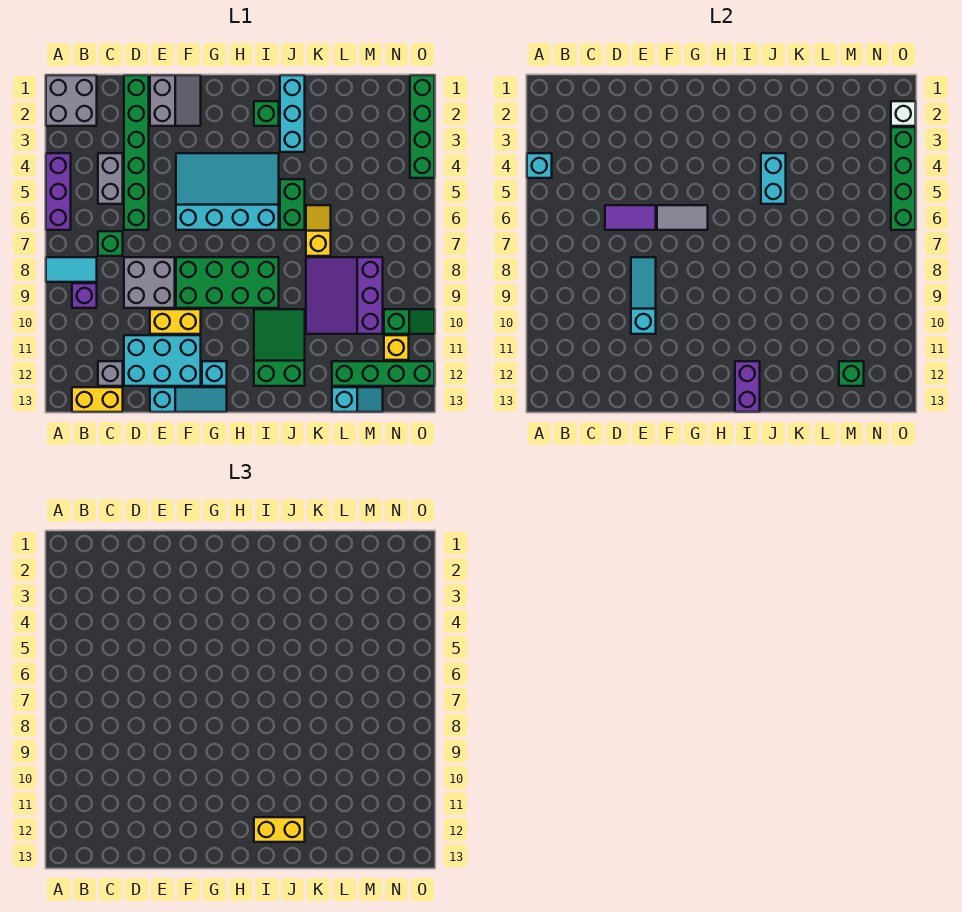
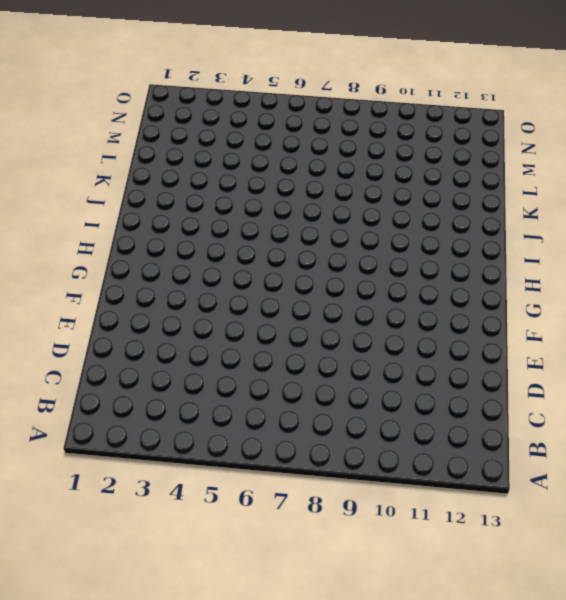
none -> grey 2x2 brick [46,75,97,126]
none -> purple 1x3 brick [46,153,71,230]
none -> cyan 1x2 tile [46,257,97,282]
none -> purple 1x1 brick [72,283,97,308]

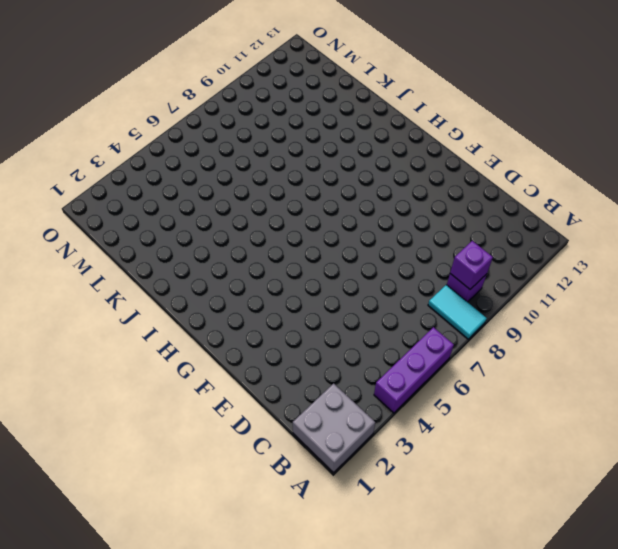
purple 1x1 brick [450,241,493,289] -> none
none -> yellow 1x2 brick [72,387,123,412]
none -> grey 1x2 brick [98,153,123,204]
none -> green 1x1 brick [98,231,123,256]
none -> grey 1x1 brick [98,361,123,386]

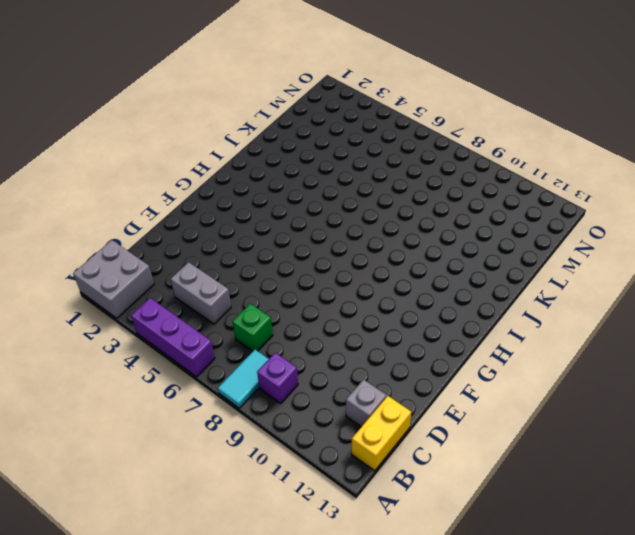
none -> green 1x6 brick [124,75,149,230]
none -> grey 2x2 brick [124,257,175,308]
none -> cyan 2x3 brick [124,335,201,386]
none -> grey 2x2 slope [150,75,201,126]

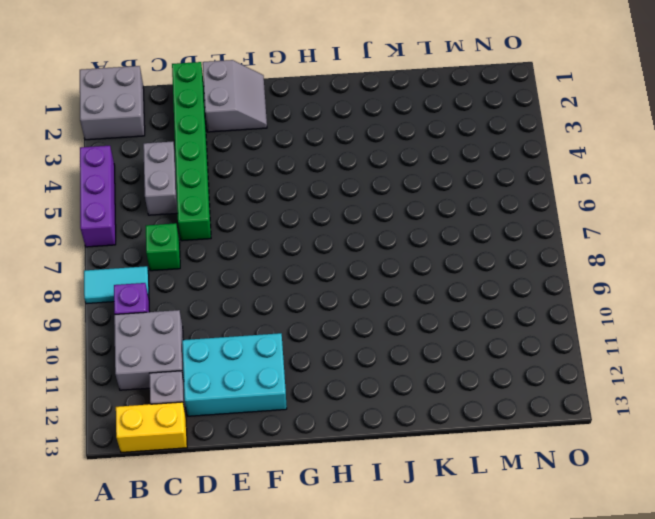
grey 2x2 brick [114,310,184,390] -> grey 2x2 brick moved to [124,257,175,308]
none -> yellow 1x2 brick [150,309,201,334]
none -> cyan 1x3 slope [150,387,227,412]
none -> cyan 3x4 slope [176,153,279,230]
none -> green 2x4 brick [176,257,279,308]

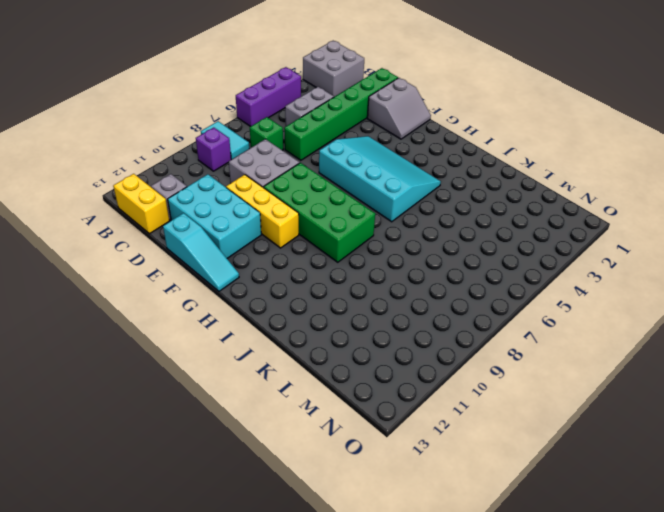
yellow 1x3 brick [226,175,299,248] -> yellow 1x2 brick [150,309,201,334]
none -> cyan 1x1 brick [202,361,227,386]
none -> green 1x1 brick [254,101,279,126]
none -> green 2x3 slope [254,309,305,386]
none -> cyan 1x3 brick [280,75,305,152]

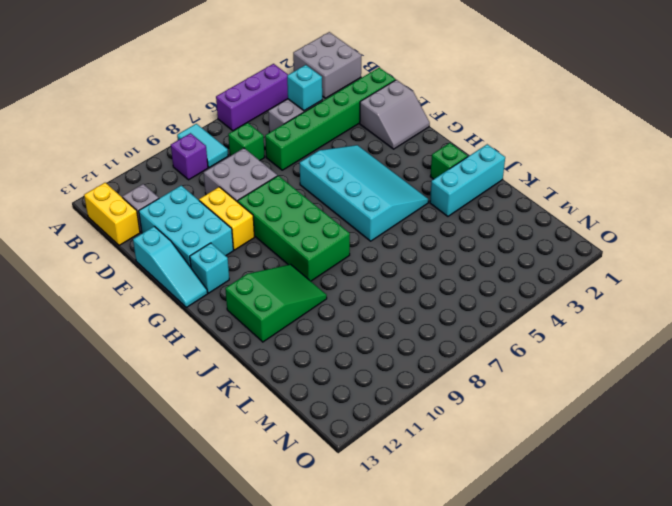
cyan 1x1 brick [287,65,322,111] -> cyan 1x1 brick moved to [527,153,552,178]
none -> green 1x2 brick [280,179,305,230]
none -> yellow 1x2 slope [306,205,331,256]
none -> purple 3x3 slope [306,257,383,334]
none -> green 1x4 brick [332,361,435,386]

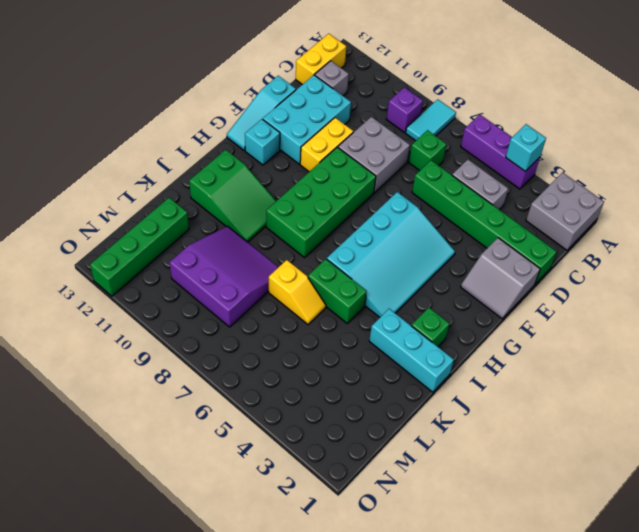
none -> cyan 1x2 slope [332,387,383,412]
none -> green 1x2 slope [384,309,435,334]
none -> yellow 1x1 brick [384,335,409,360]
none -> green 1x4 brick [410,75,435,178]

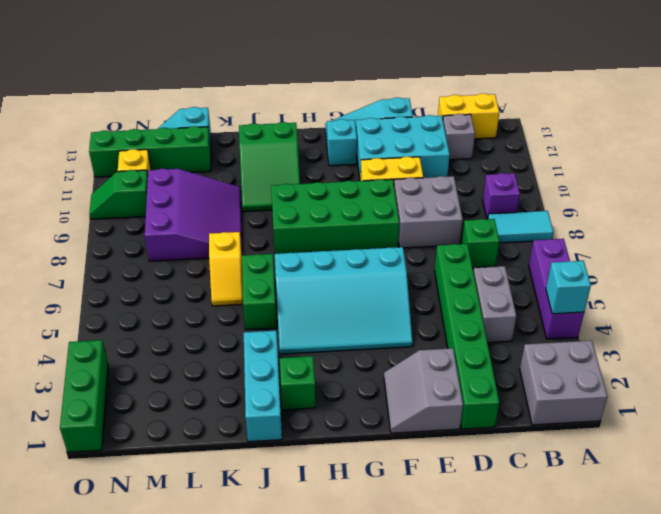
green 1x3 brick [60,340,108,452] -> green 1x4 brick [410,75,435,178]
none -> purple 1x2 tile [605,205,656,230]
none -> cyan 1x3 slope [631,257,656,334]
none -> grey 1x2 tile [657,205,708,230]
none -> purple 1x2 brick [735,361,760,412]

